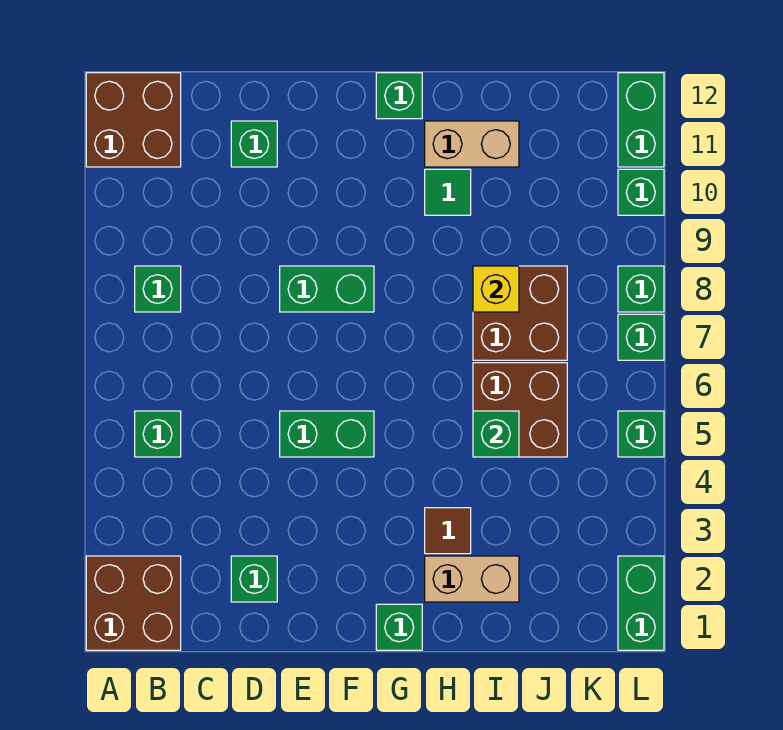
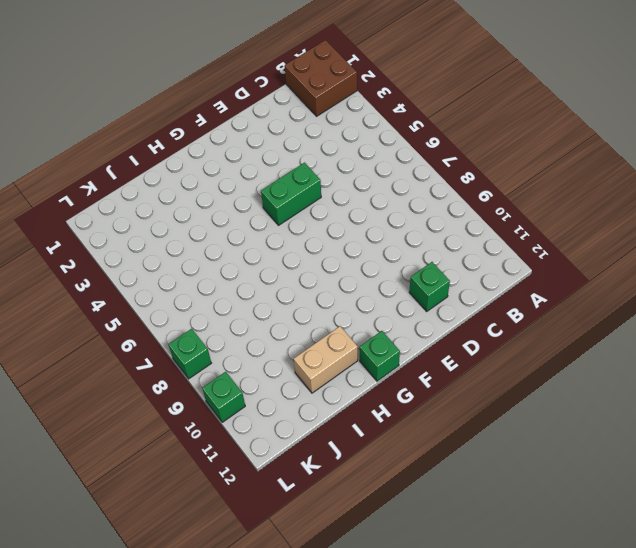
none -> brown 2x2 brick [86,73,181,167]
none -> green 1x1 brick [135,411,181,457]
none -> green 1x1 brick [135,266,181,312]

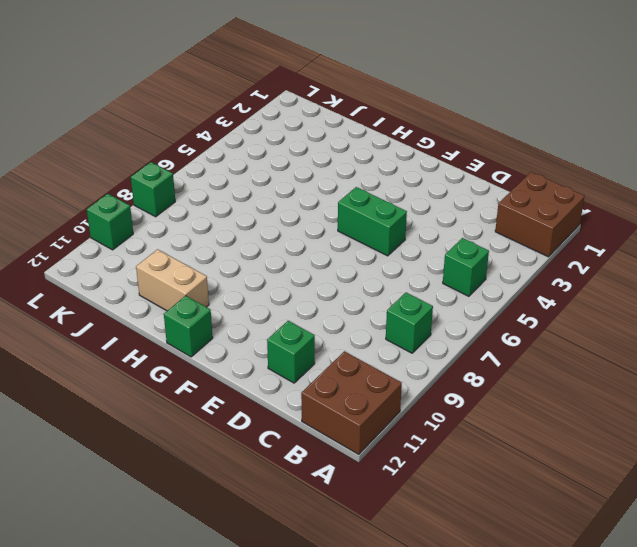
none -> green 1x1 brick [231,556,277,602]
none -> green 1x2 brick [280,266,374,312]
none -> green 1x1 brick [376,604,422,650]

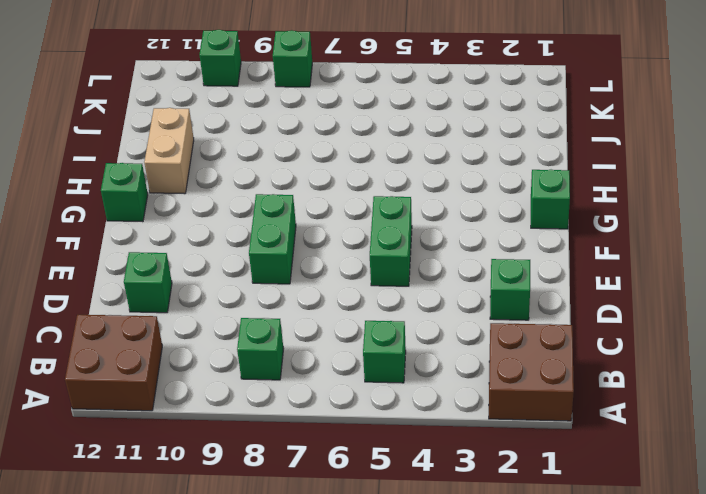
none -> tan 1x2 brick [425,556,519,602]
none -> brown 1x1 tile [425,508,471,554]
none -> green 1x1 tile [425,169,471,215]

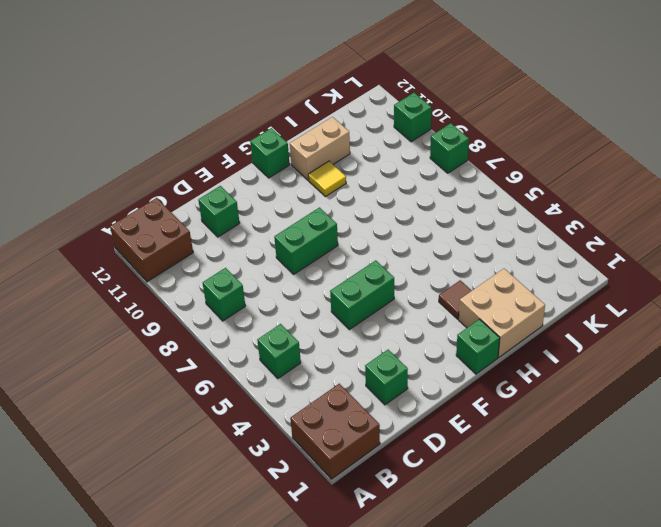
tan 2x2 brick [459,269,545,357] -> tan 1x2 brick [425,556,519,602]
yellow 1x1 tile [308,161,346,196] -> green 1x1 tile [425,169,471,215]
none -> brown 2x2 brick [473,363,567,457]
none -> brown 2x2 brick [473,266,567,360]
none -> green 1x2 brick [618,556,664,650]

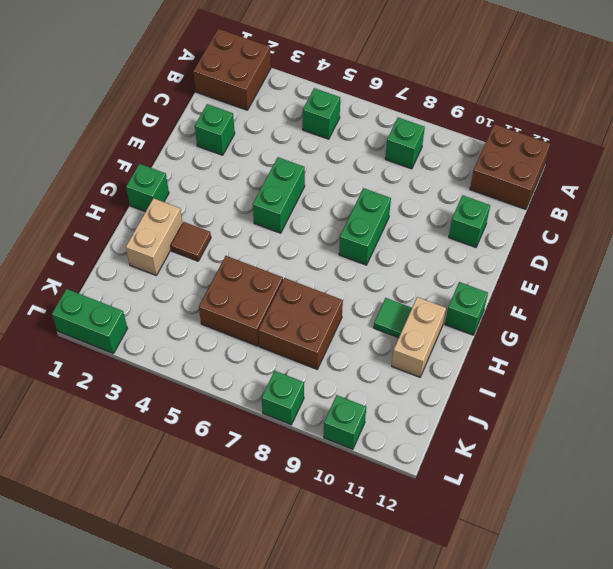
none -> green 1x1 brick [618,411,664,457]
none -> green 1x1 brick [618,314,664,360]
none -> green 1x2 brick [618,73,664,167]

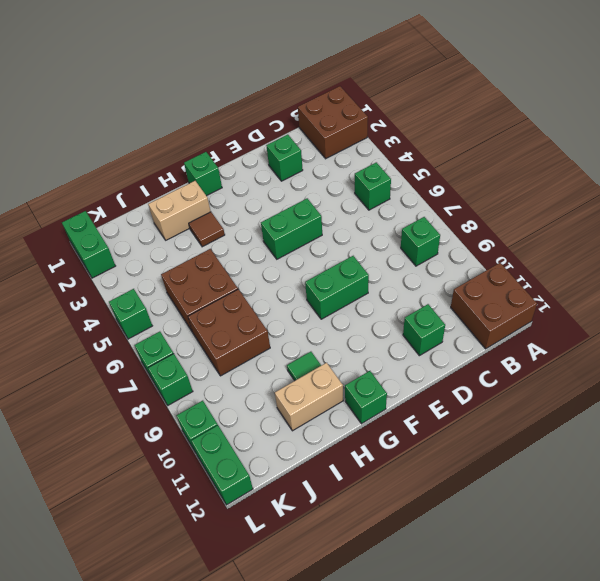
none -> green 1x1 brick [473,411,519,457]
none -> yellow 1x1 brick [473,266,519,312]

